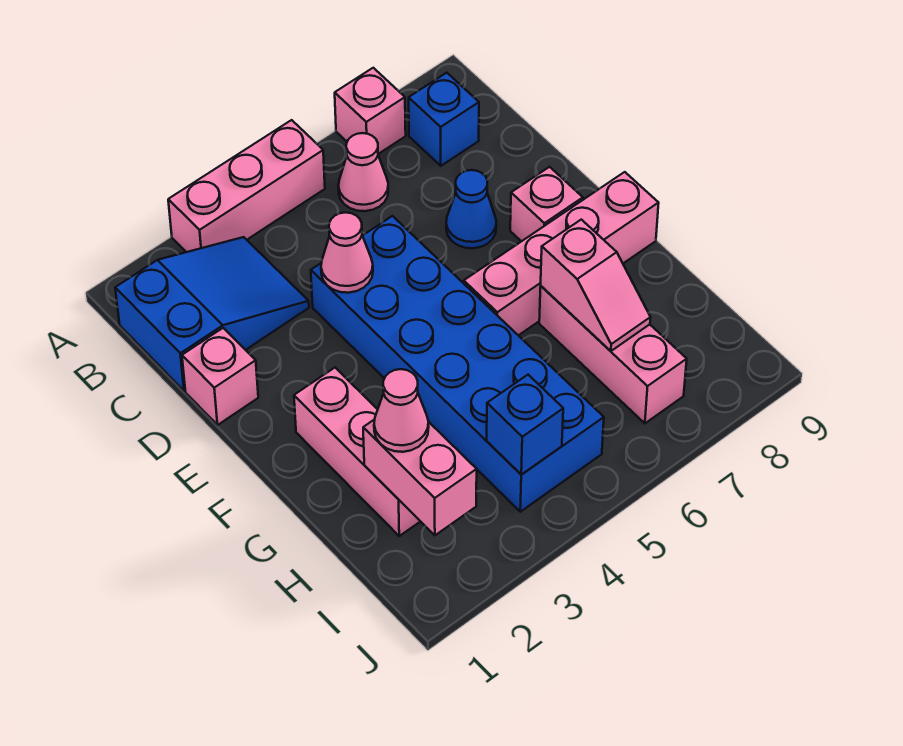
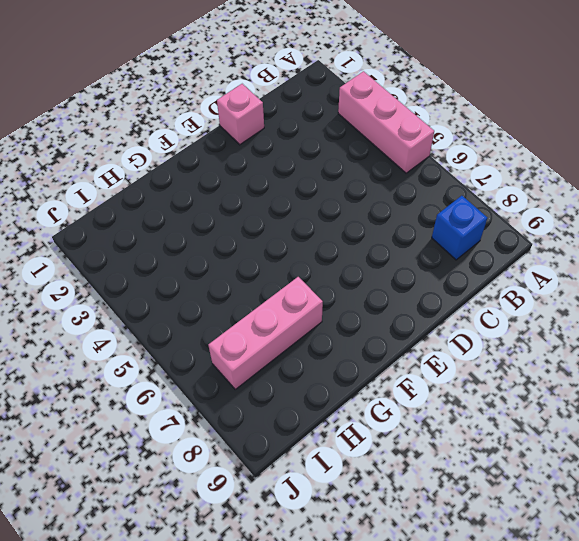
none -> pink 1x1 brick [335,68,406,154]
none -> blue 2x3 slope [115,237,309,391]
none -> pink 1x1 cone [338,133,388,211]

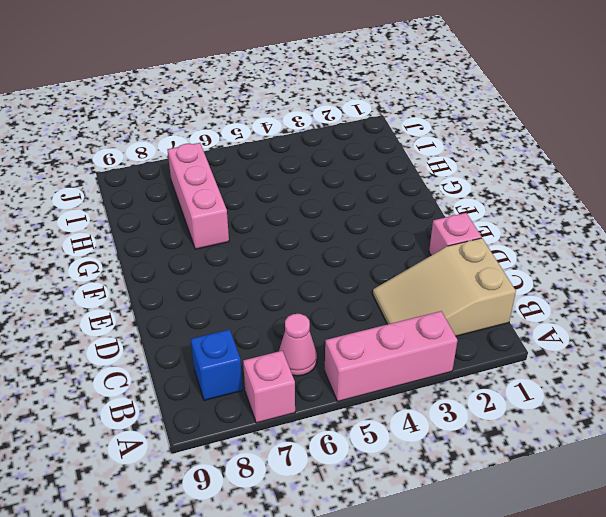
tan 2x3 slope [373,238,516,336] -> blue 2x3 slope [115,237,309,391]
none -> blue 2x6 brick [311,216,604,512]
none -> blue 1x1 cone [446,170,496,248]
none -> pink 1x1 brick [510,167,583,241]

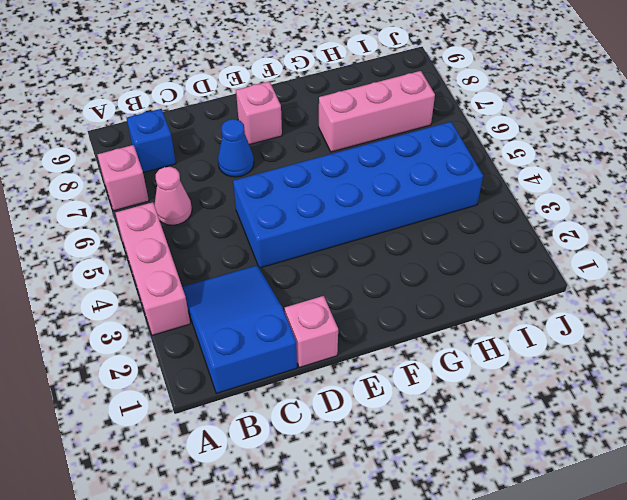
none -> pink 1x3 brick [294,368,420,536]
none -> pink 1x4 brick [464,172,659,335]
none -> pink 1x1 cone [321,212,373,293]

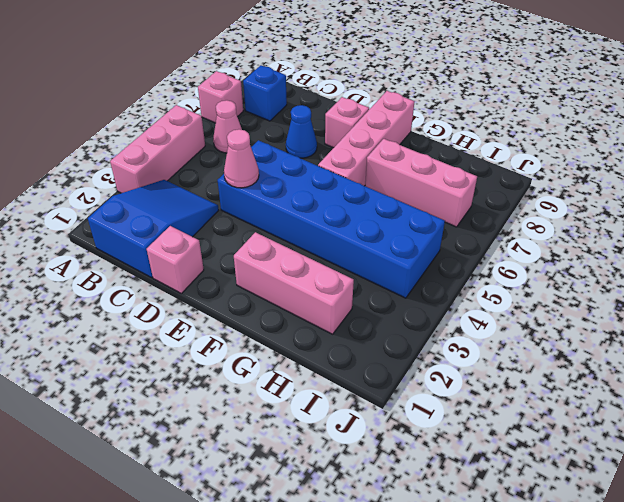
none -> pink 1x2 slope [541,220,651,351]
none -> pink 1x2 brick [363,419,477,535]
none -> blue 1x1 brick [487,375,563,475]

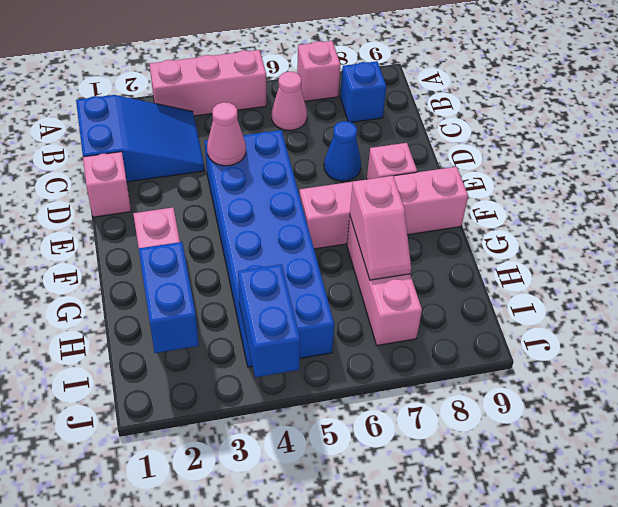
blue 1x2 brick [139,242,199,353] -> pink 1x2 brick [363,419,477,535]
blue 1x2 brick [238,264,300,377] -> blue 1x1 brick [487,375,563,475]
none -> pink 1x1 cone [374,369,429,452]

